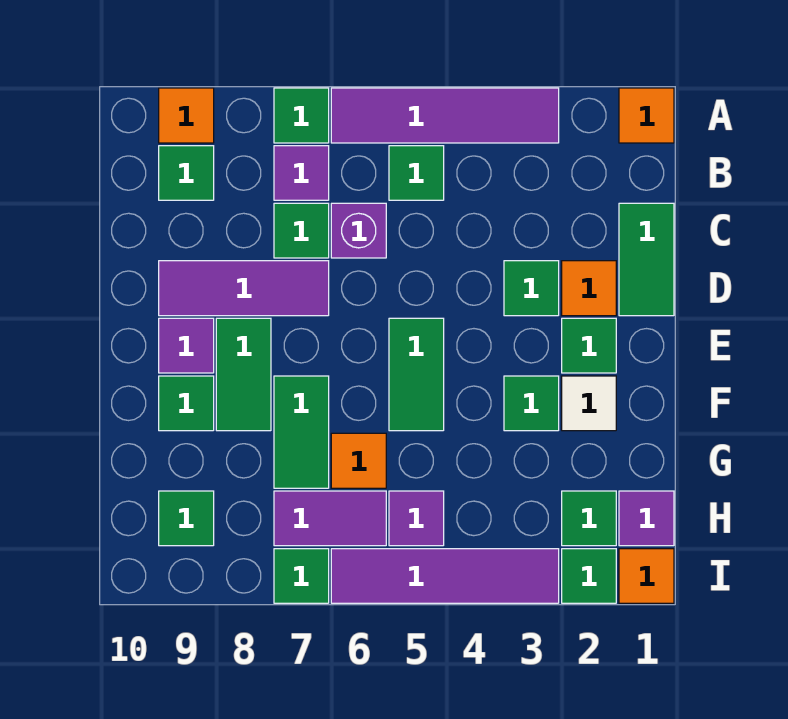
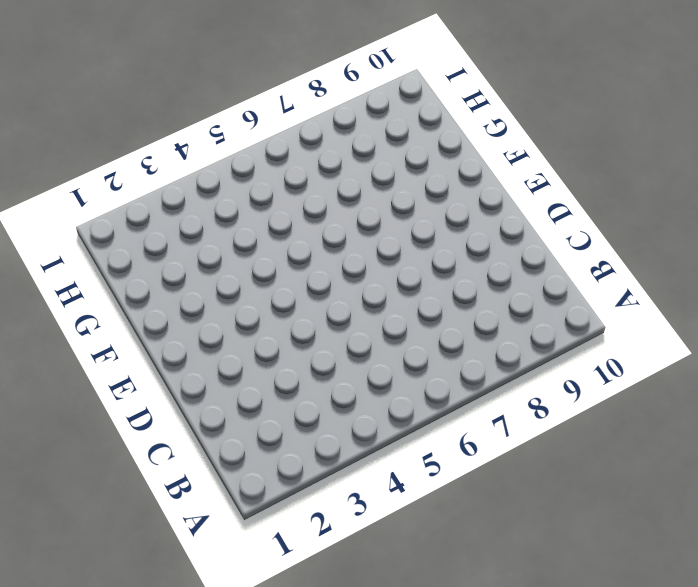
none -> orange 1x1 tile [619,88,674,143]
none -> purple 1x4 tile [331,88,559,143]
none -> green 1x1 tile [274,88,329,143]
none -> orange 1x1 tile [159,88,214,143]

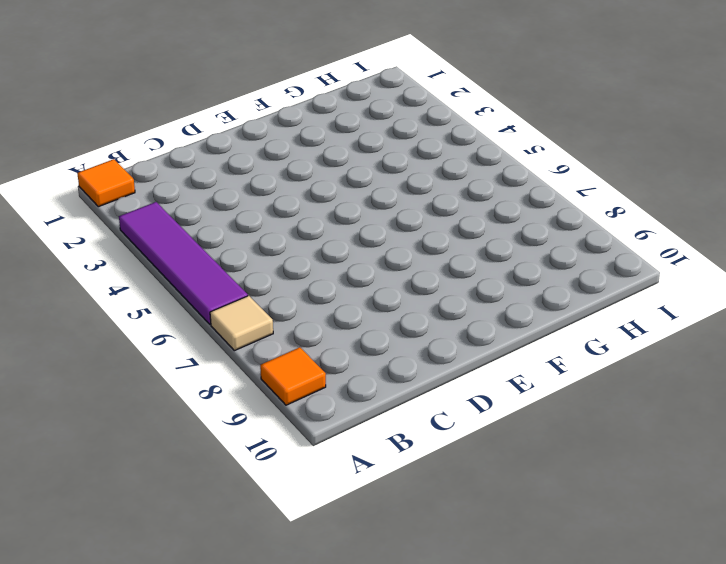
tan 1x1 tile [210,296,273,351] -> green 1x1 tile [274,88,329,143]
none -> green 1x1 tile [389,146,444,200]
none -> purple 1x1 tile [274,146,329,200]
none -> green 1x1 tile [159,146,214,200]
none -> green 1x2 tile [619,203,674,316]

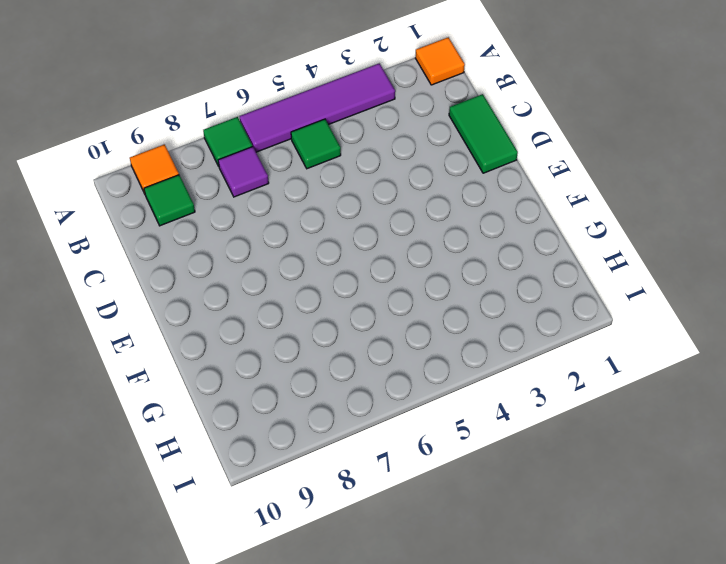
none -> purple 1x1 brick [331,203,386,258]
none -> green 1x1 tile [274,203,329,258]
none -> orange 1x1 tile [562,261,616,316]
none -> green 1x1 tile [504,261,559,316]

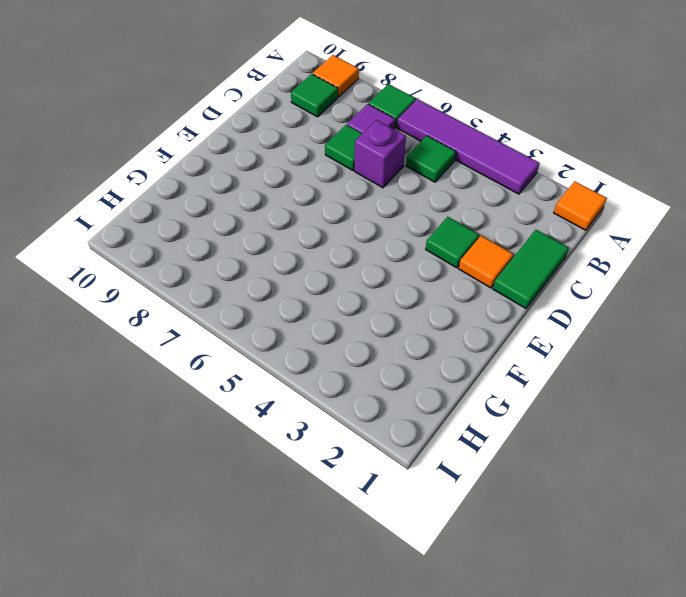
none -> purple 1x3 tile [159,261,329,316]
none -> green 1x1 tile [562,318,616,373]
none -> green 1x2 tile [389,318,444,431]
none -> green 1x2 tile [216,318,271,431]

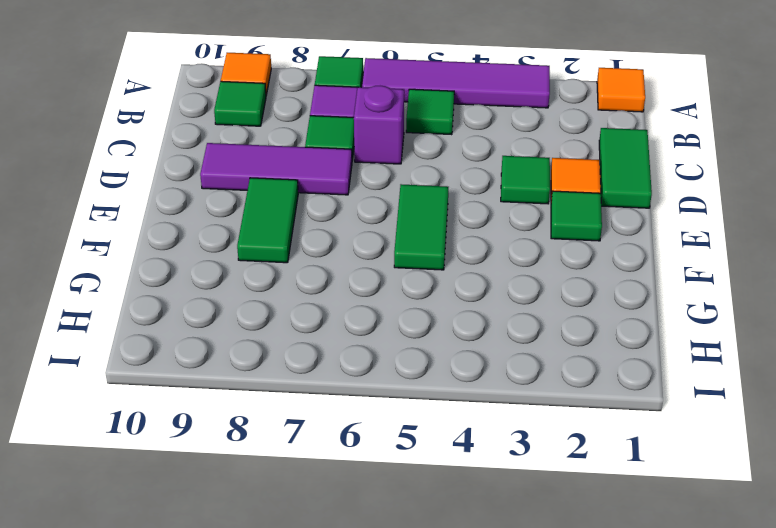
none -> purple 1x1 tile [159,318,214,373]
none -> white 1x1 tile [562,376,616,431]
none -> green 1x1 tile [504,376,559,431]
none -> green 1x2 tile [274,376,329,488]

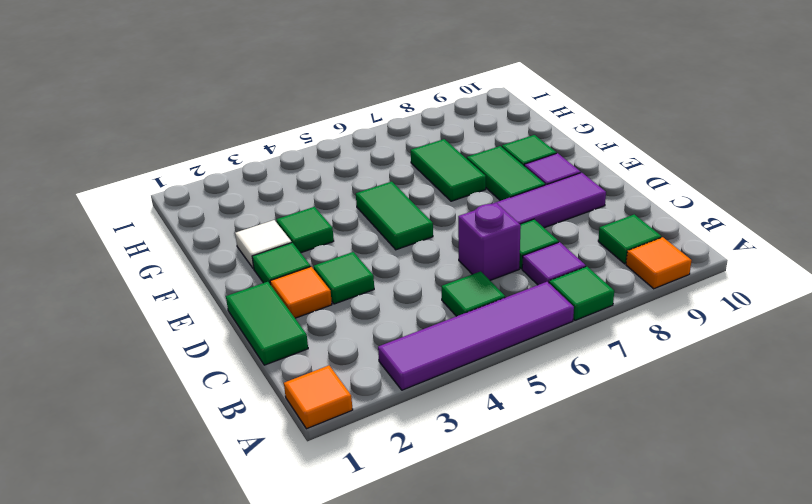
none -> orange 1x1 tile [331,433,386,488]
none -> purple 1x1 tile [619,491,674,546]
none -> green 1x1 tile [562,491,616,546]
none -> purple 1x1 tile [389,491,444,546]

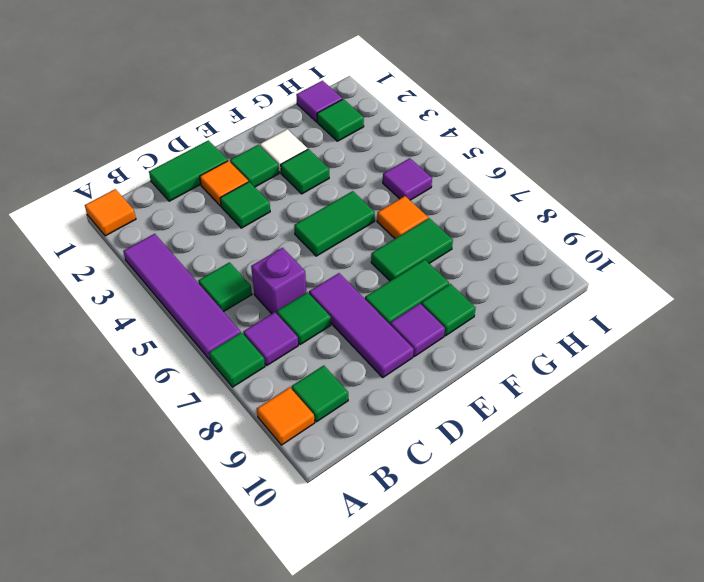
none -> purple 1x2 tile [274,491,386,546]
none -> green 1x1 tile [159,491,214,546]
none -> orange 1x1 tile [619,549,674,603]
none -> green 1x1 tile [562,549,616,603]

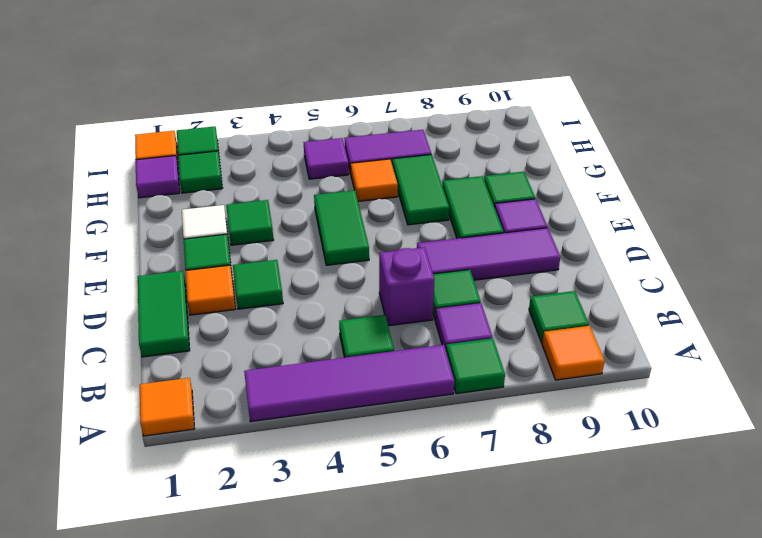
none -> green 1x1 tile [159,491,214,546]
none -> purple 1x4 tile [331,549,559,603]
none -> green 1x1 tile [274,549,329,603]

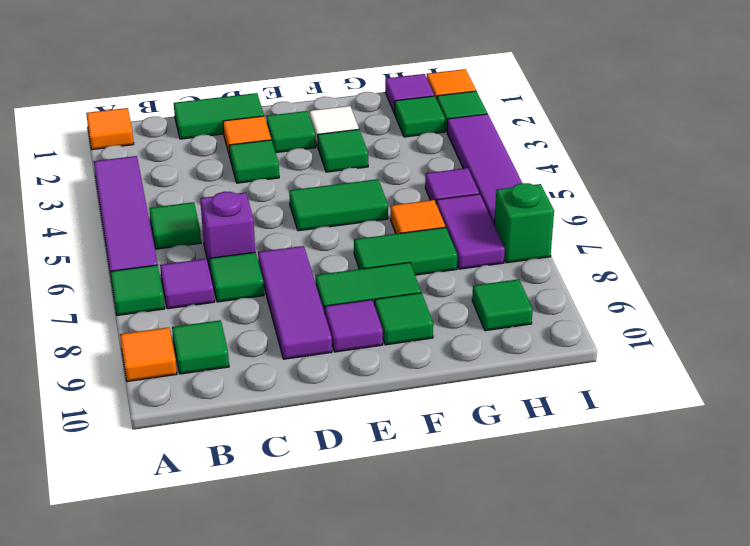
green 1x1 brick [494,183,554,263] -> green 1x1 tile [274,549,329,603]

